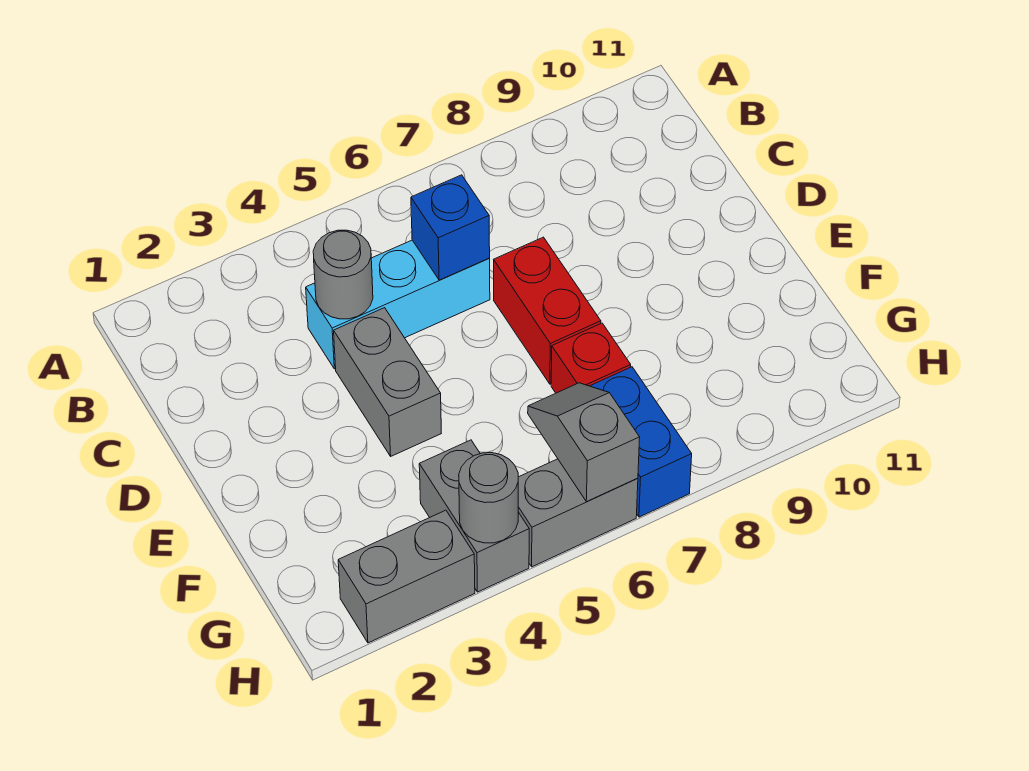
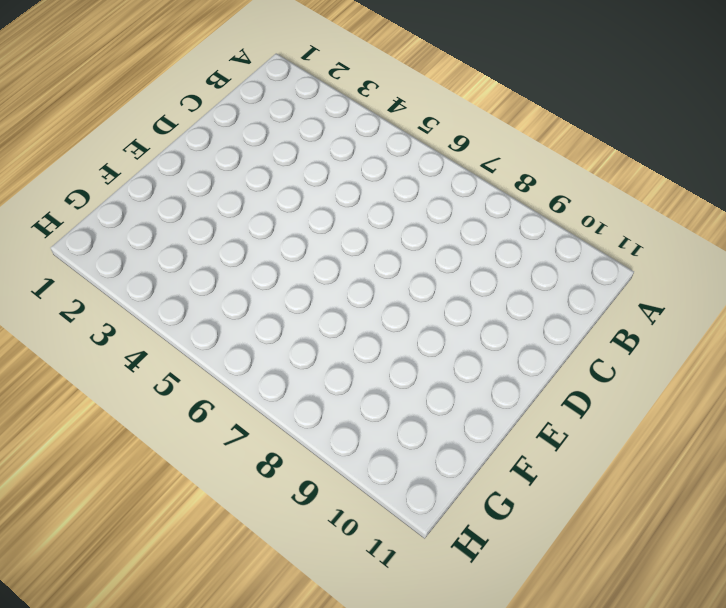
none -> cyan 1x3 brick [306,240,490,369]
none -> grey 1x2 brick [334,308,441,456]
none -> red 1x2 brick [494,237,601,384]

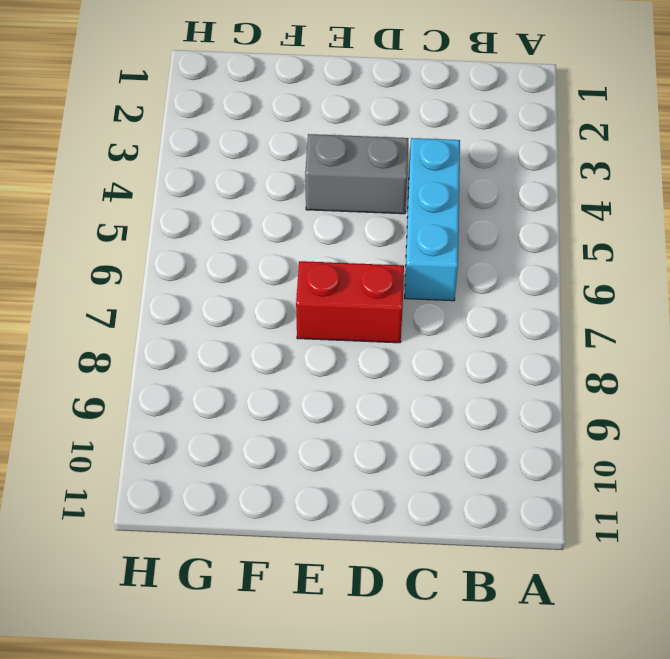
none -> red 1x1 brick [551,323,631,393]
none -> grey 1x2 brick [419,440,529,592]
none -> blue 1x2 brick [591,367,692,517]

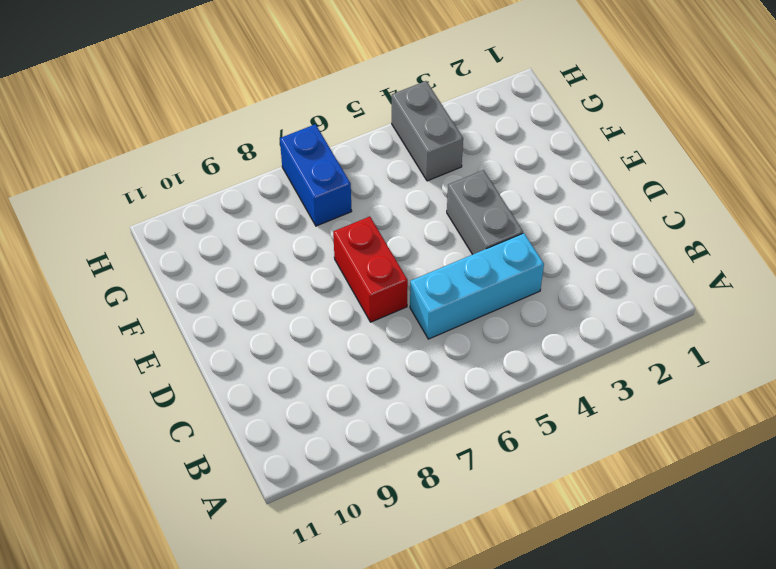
none -> red 1x1 brick [551,323,631,393]
none -> grey 1x2 brick [338,510,475,643]
none -> grey 1x2 brick [518,459,638,567]

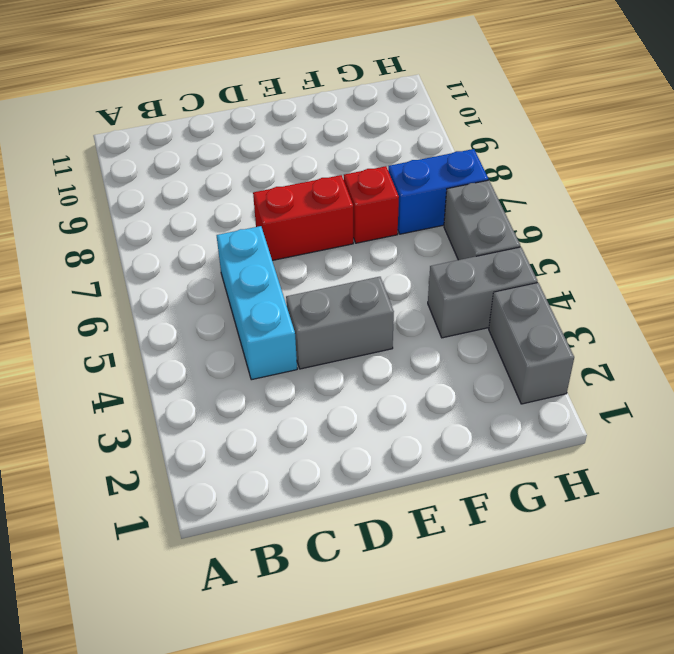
none -> grey 1x1 round brick [313,230,373,319]
none -> blue 1x1 brick [411,175,490,280]
none -> grey 1x2 slope [528,383,640,502]

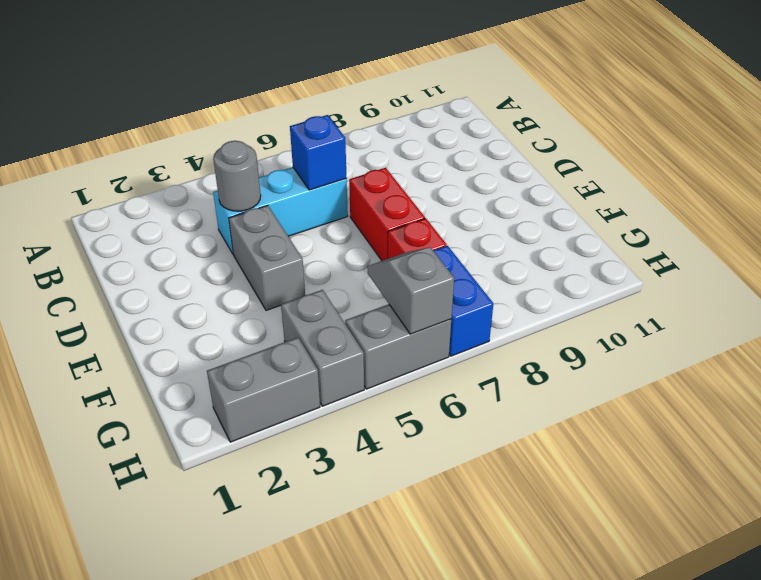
none -> grey 1x1 round brick [459,453,518,543]

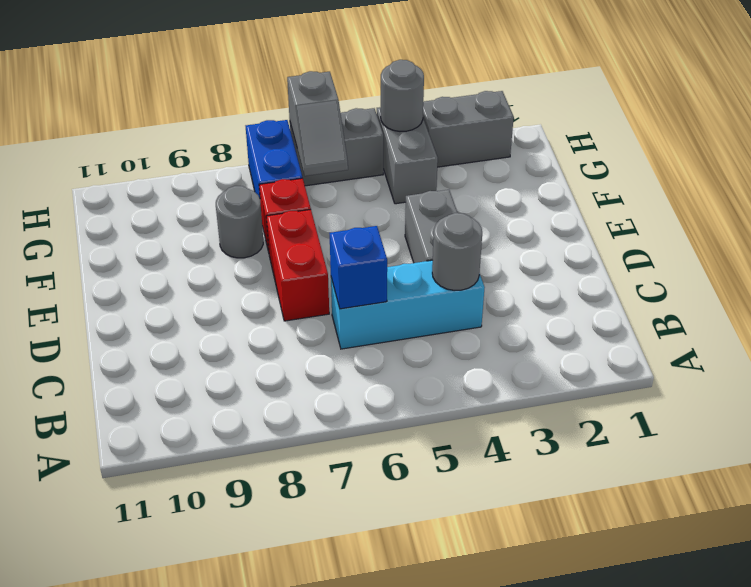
grey 1x1 round brick [216,186,263,258] -> none

